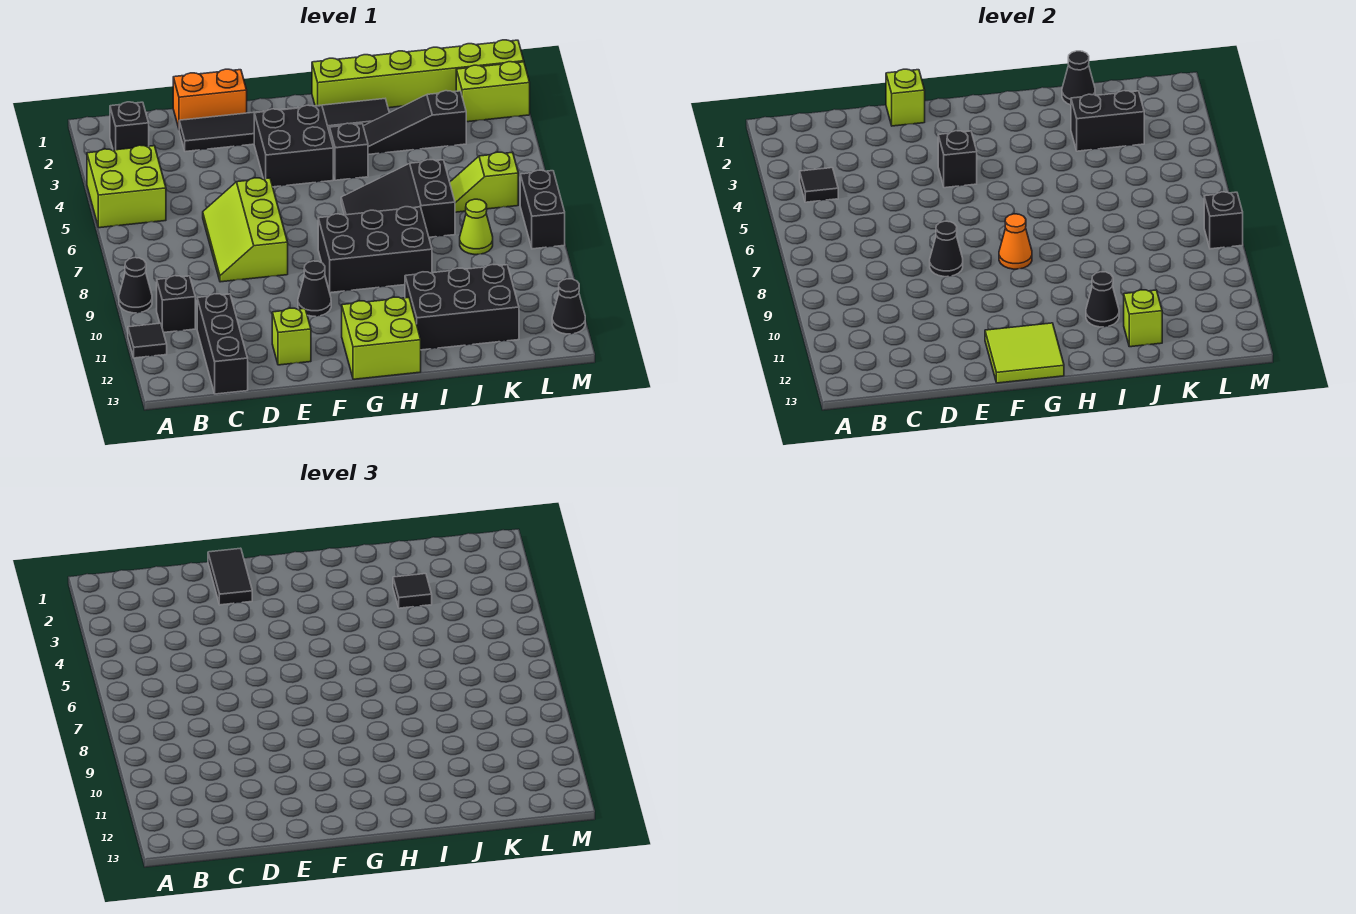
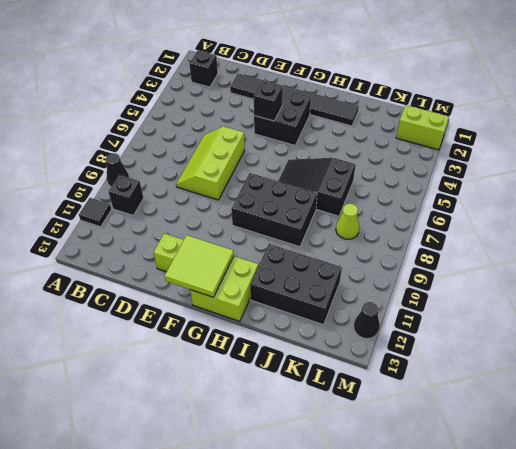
none -> lime 2x2 brick [87,145,166,228]
none -> black 1x3 brick [197,294,248,394]
none -> orange 1x2 brick [173,69,247,128]
none -> black 1x1 cone [298,261,331,316]

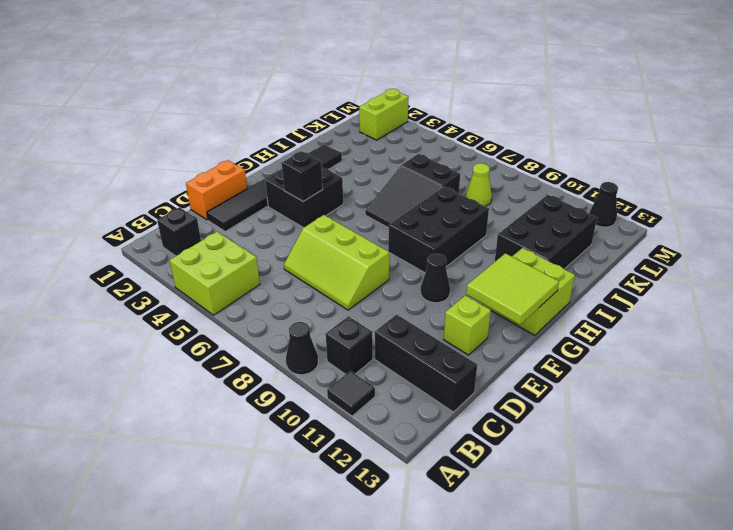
none -> lime 1x6 brick [312,40,524,108]
none -> black 1x1 brick [330,123,368,180]
none -> black 1x3 slope [363,91,466,154]
none -> lime 1x2 slope [450,152,518,212]

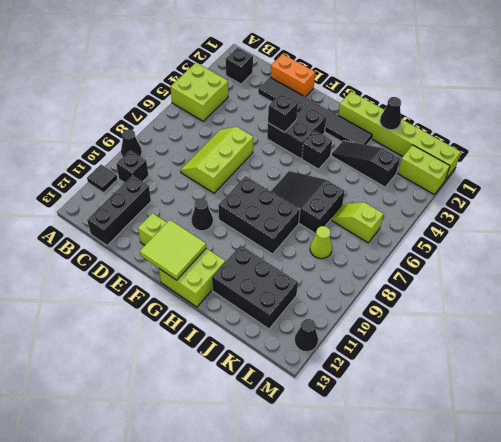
none -> black 1x2 brick [520,170,565,249]
none -> black 1x1 tile [800,168,838,202]
none -> lime 1x1 brick [886,69,925,126]
none -> black 1x1 cone [930,221,963,277]

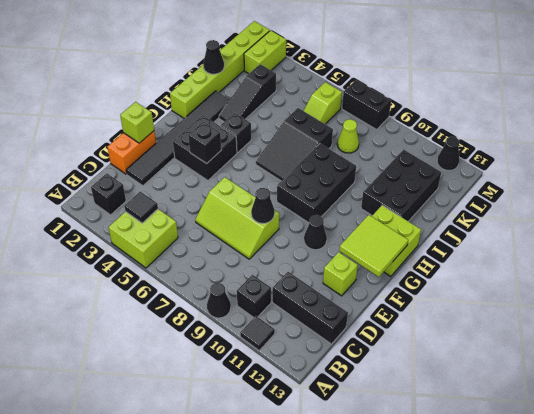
none -> orange 1x1 cone [999,214,1032,269]
none -> black 1x1 cone [1086,272,1119,327]
none -> black 1x2 brick [1071,91,1144,151]
none -> lime 1x1 brick [1124,290,1162,347]

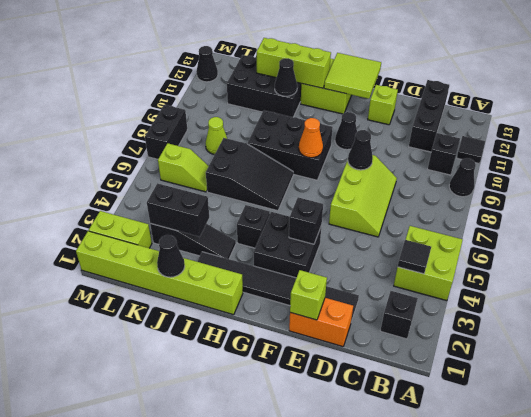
lime 1x3 brick [257,38,331,88] -> lime 1x1 brick [1124,290,1162,347]
none -> black 1x1 brick [1204,192,1243,249]
none -> black 1x2 tile [208,548,252,605]
none -> black 1x1 tile [393,574,432,608]

